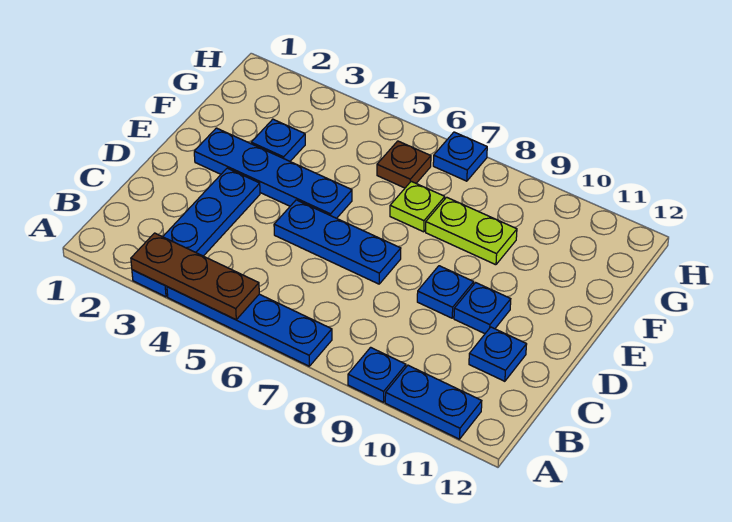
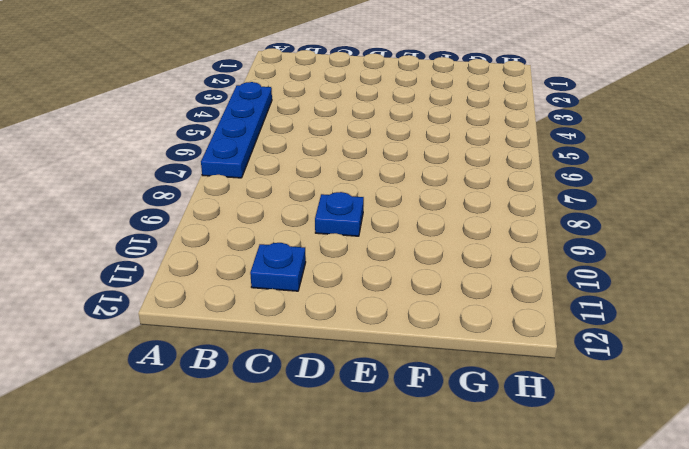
none -> blue 1x4 plate [132,168,260,297]
none -> blue 1x1 plate [348,347,406,402]
none -> blue 1x2 plate [385,365,482,439]

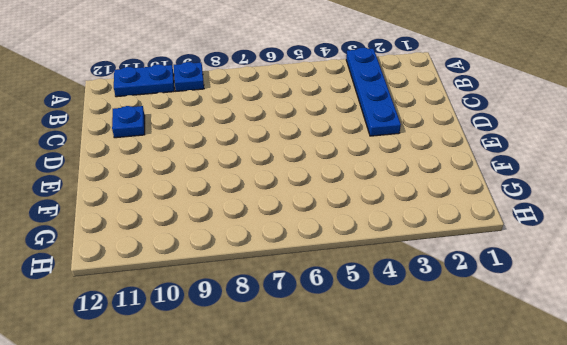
none -> blue 1x4 plate [167,287,332,366]
none -> blue 1x3 plate [274,200,401,284]
none -> blue 1x1 plate [417,266,474,318]

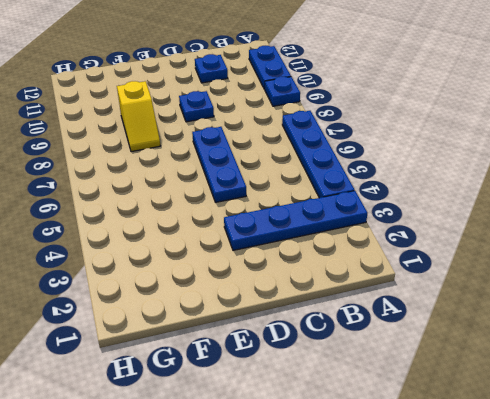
yellow 1x2 slope [117,81,160,152] -> lime 1x2 plate [426,197,517,265]
none -> blue 1x1 plate [454,283,511,334]
none -> blue 1x4 plate [194,128,352,218]
none -> blue 1x1 plate [251,119,305,161]

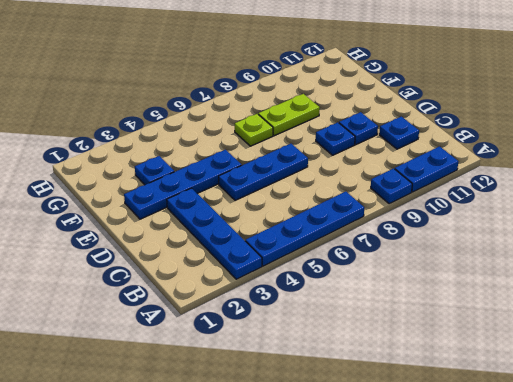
none -> brown 1x1 plate [377,141,431,188]
none -> blue 1x1 plate [433,132,487,181]
none -> brown 1x3 plate [131,233,259,320]

